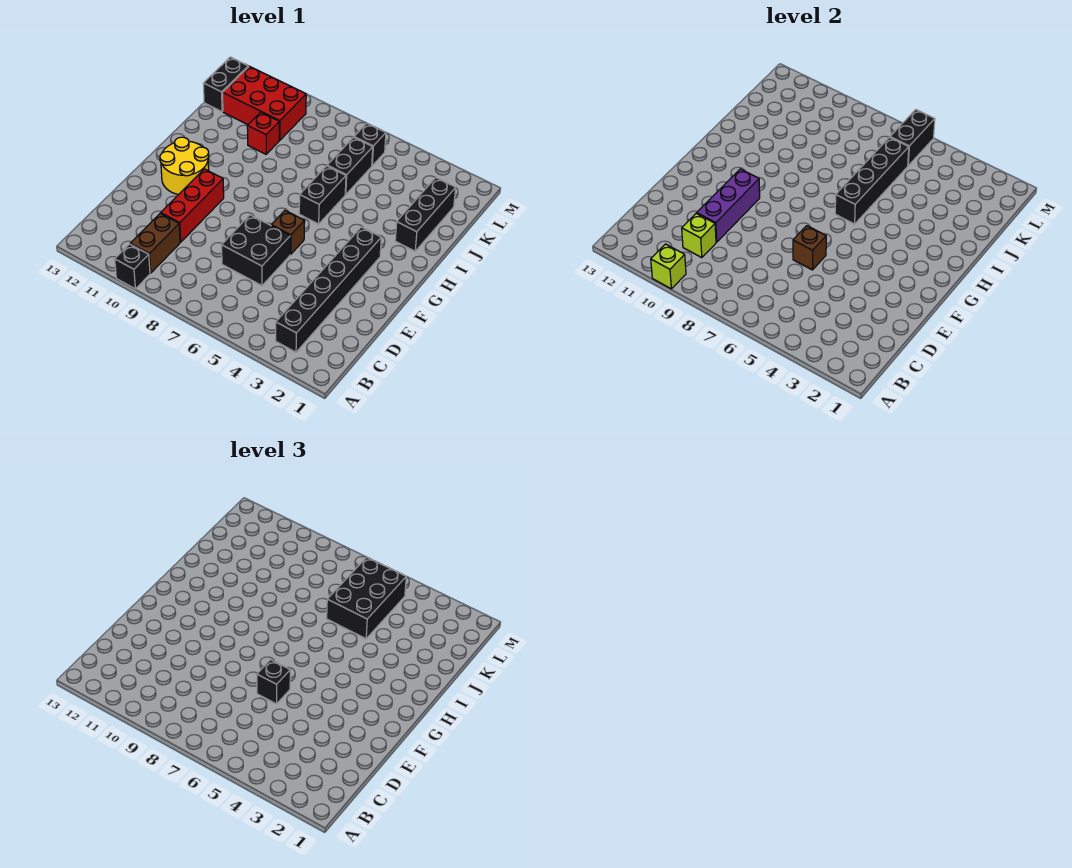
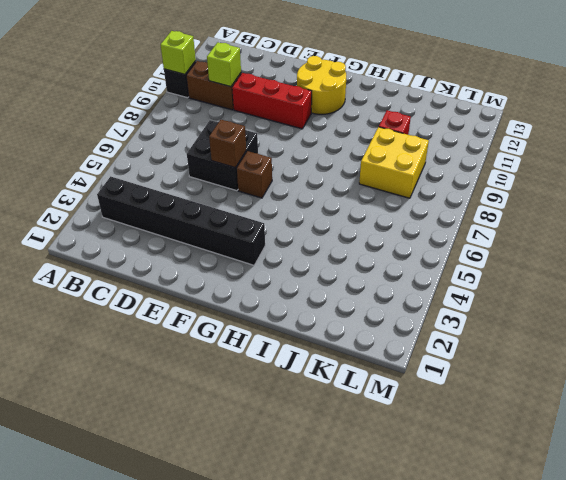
yellow 2x2 brick [359,127,429,198] -> none
none -> black 1x2 brick [299,166,346,224]
none -> black 1x3 brick [395,178,456,251]
none -> black 1x2 brick [327,137,373,195]

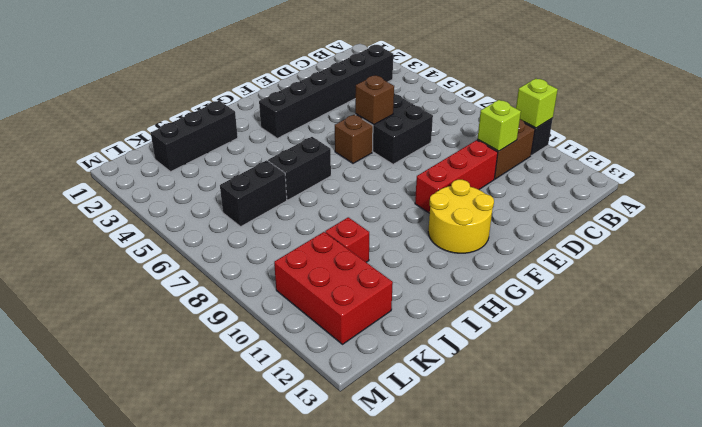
none -> black 1x2 brick [203,57,248,112]
none -> black 1x1 brick [354,123,386,165]
none -> purple 1x3 brick [697,169,760,242]

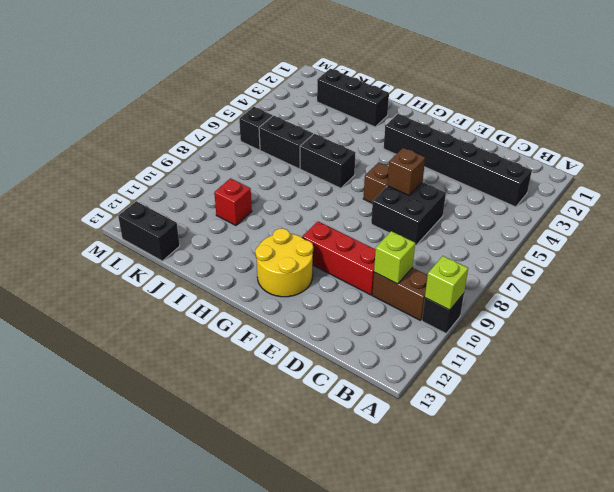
none -> red 2x3 brick [223,66,306,140]
none -> purple 1x3 brick [697,169,760,242]
none -> black 1x4 brick [835,137,909,224]

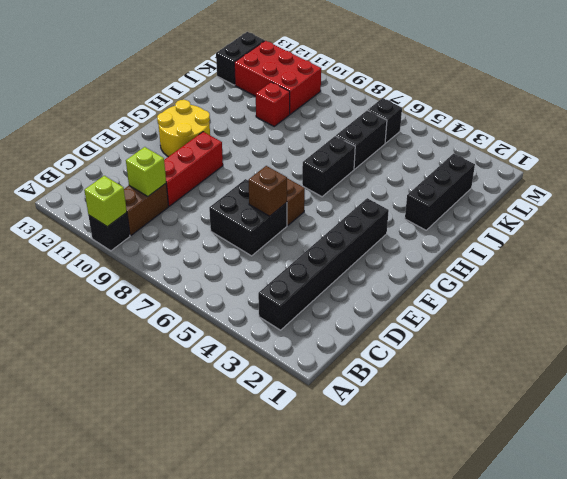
none -> purple 1x3 brick [697,169,760,242]
none -> black 1x4 brick [835,137,909,224]
none -> black 1x2 brick [890,110,935,165]

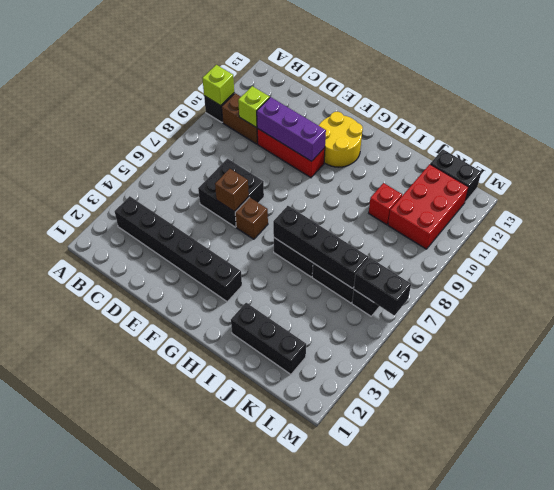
none -> black 1x1 brick [257,660,290,704]
none -> black 2x3 brick [327,557,406,639]

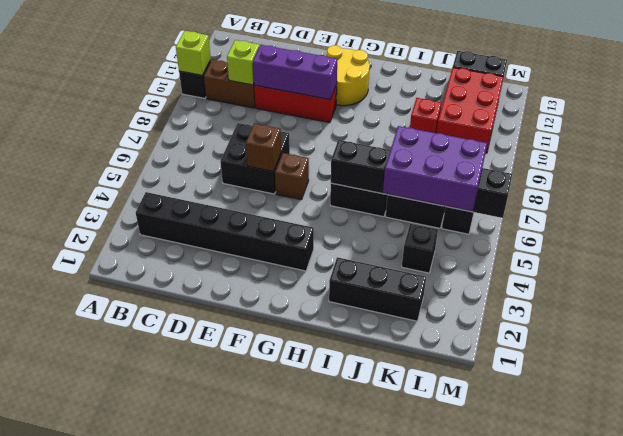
purple 2x3 brick [383,126,487,211] -> black 2x3 brick [327,557,406,639]
black 1x1 brick [402,224,438,273] -> black 1x1 brick moved to [257,660,290,704]

